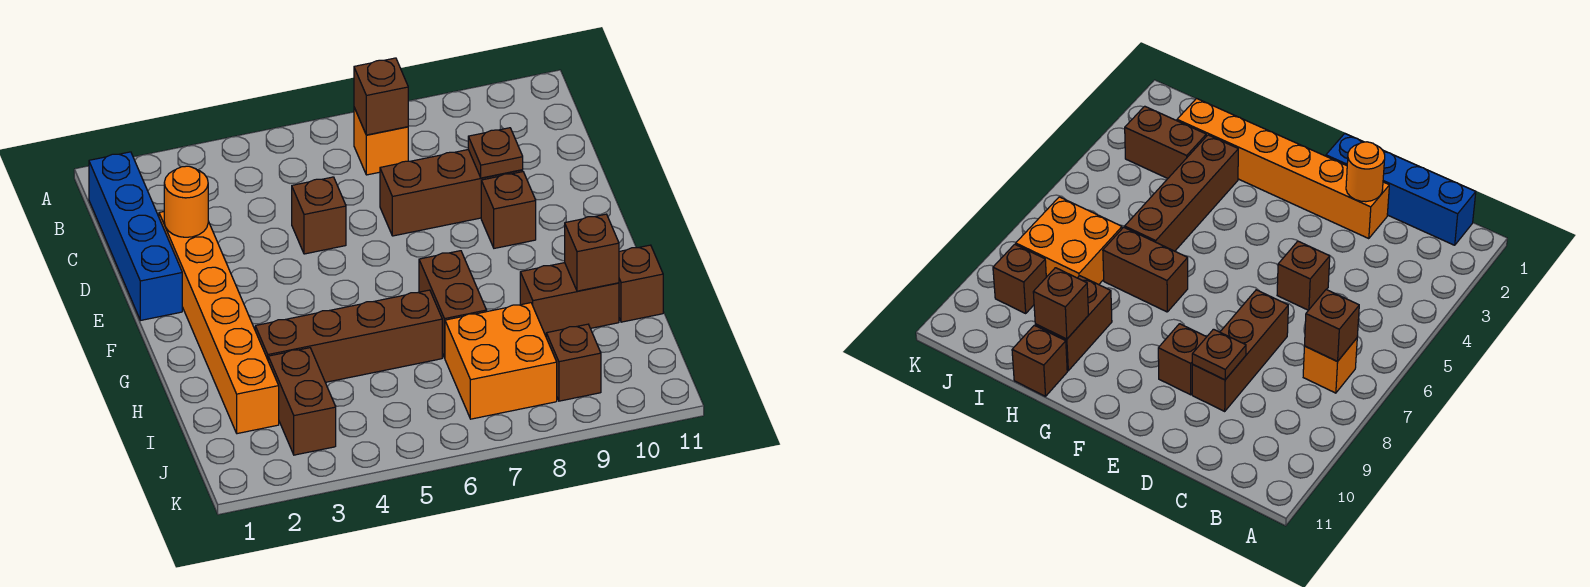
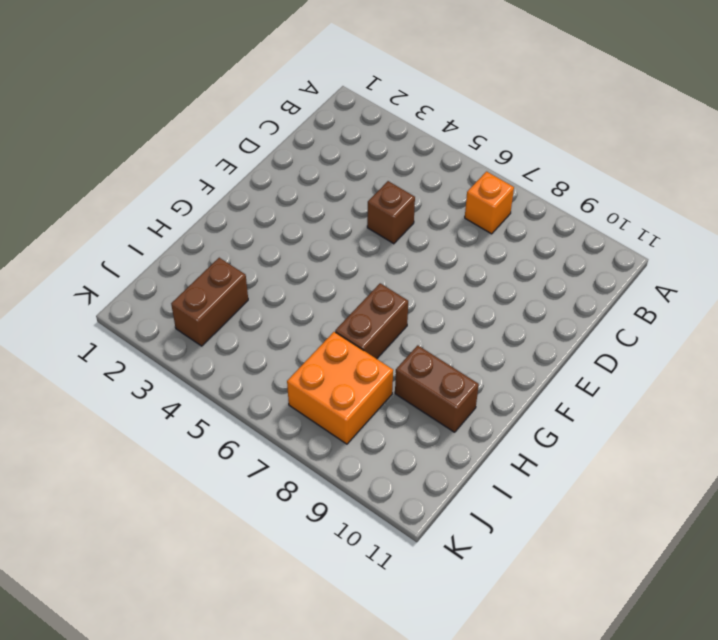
none -> blue 1x4 brick [89,152,182,321]
none -> orange 1x6 brick [159,212,279,434]
none -> brown 1x3 brick [380,150,523,236]

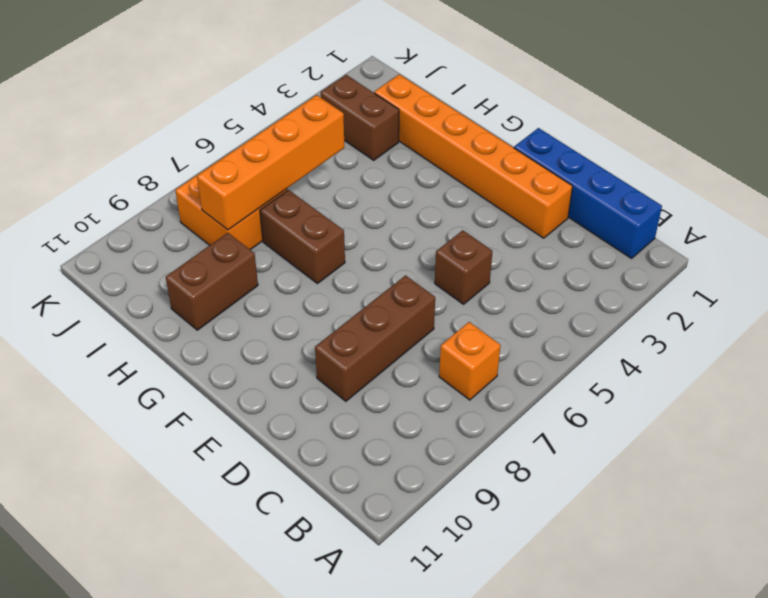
orange 1x4 brick [197,95,344,230] -> none
none -> brown 1x1 brick [481,172,536,248]
none -> brown 1x4 brick [255,290,442,382]
none -> brown 1x1 brick [619,245,663,322]

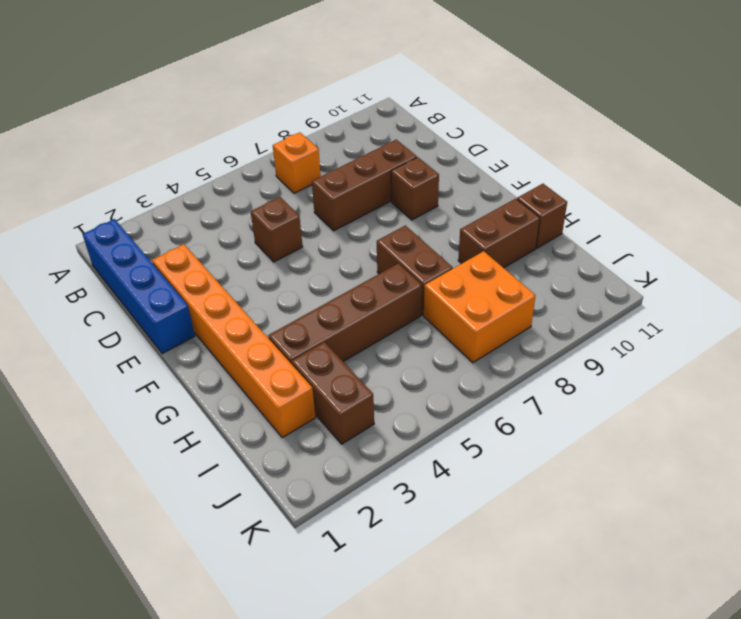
none -> brown 1x1 brick [546,324,601,401]
none -> brown 1x1 brick [354,58,408,135]
none -> orange 1x1 round brick [164,166,208,237]

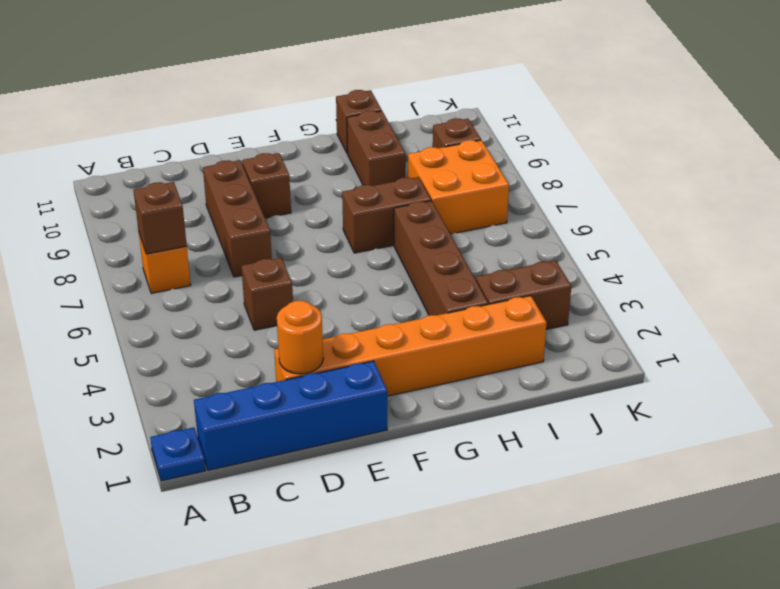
blue 1x1 plate [150,427,206,481] -> none
none -> brown 1x1 plate [468,128,523,178]
none -> brown 1x1 brick [565,214,619,291]

